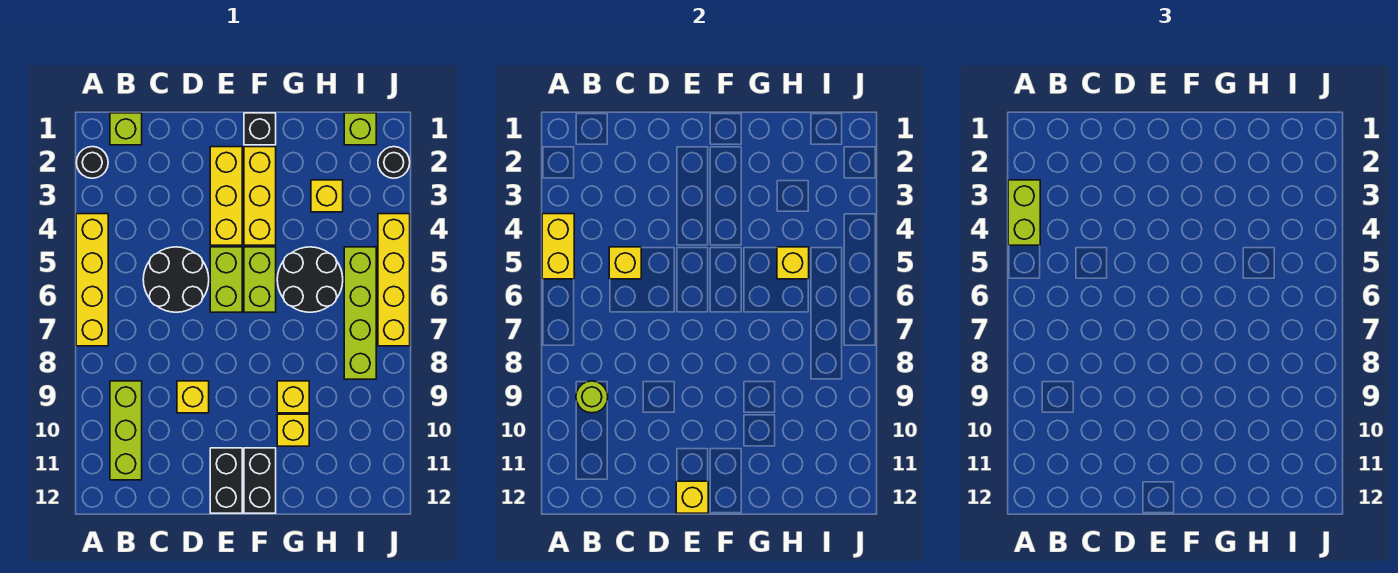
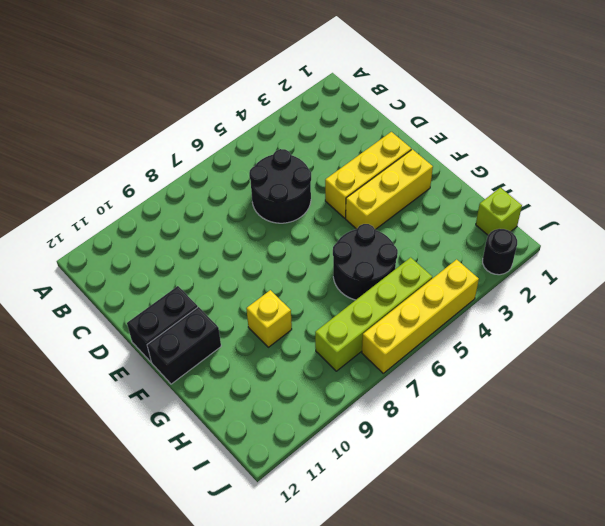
none -> black 1x1 round brick [76,147,108,178]
none -> yellow 1x4 brick [76,214,108,346]
none -> lime 1x1 brick [110,113,142,145]

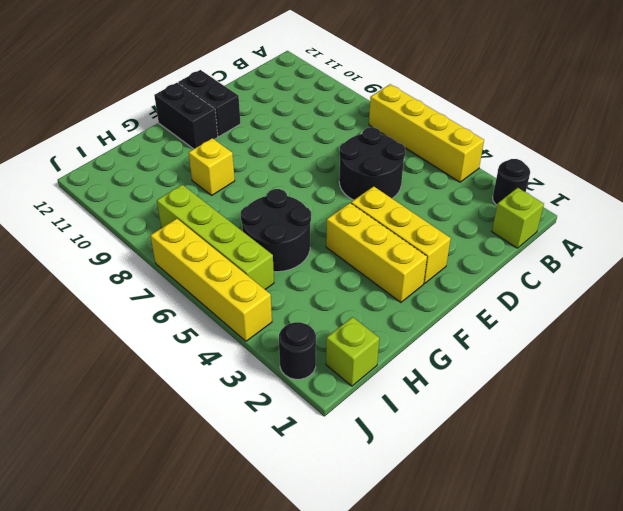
none -> lime 1x3 brick [110,381,142,480]
none -> yellow 1x1 brick [177,381,209,413]
none -> lime 1x2 brick [210,247,242,312]

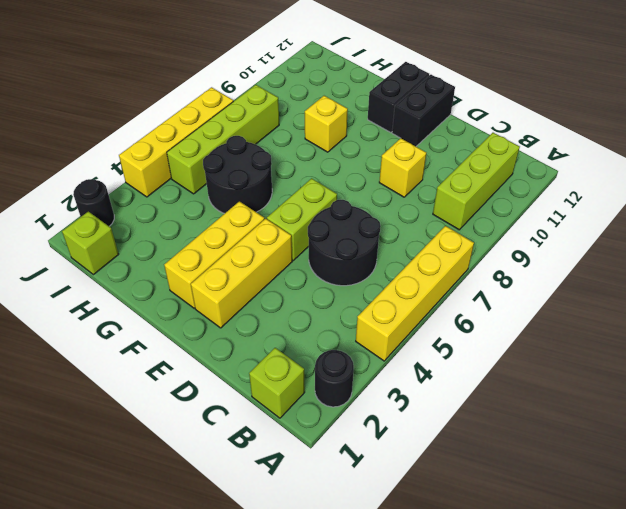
none -> black 1x1 brick [244,113,276,145]
none -> lime 1x2 brick [244,247,276,312]
none -> yellow 1x1 brick [277,414,309,446]

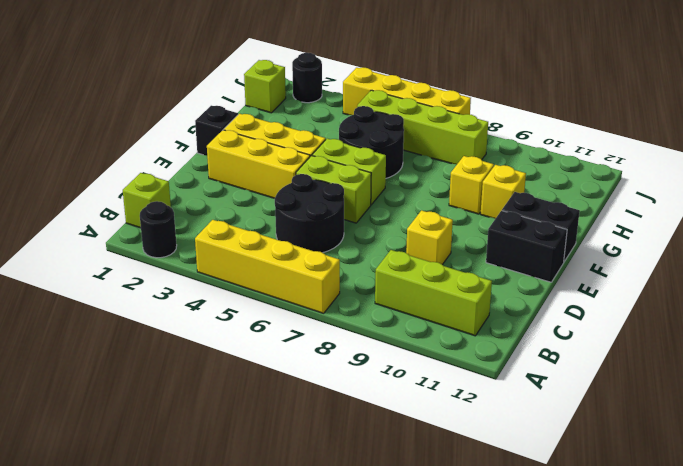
none -> yellow 1x1 brick [311,180,343,212]
none -> yellow 1x2 brick [542,214,574,279]
none -> lime 1x1 round brick [576,381,608,413]

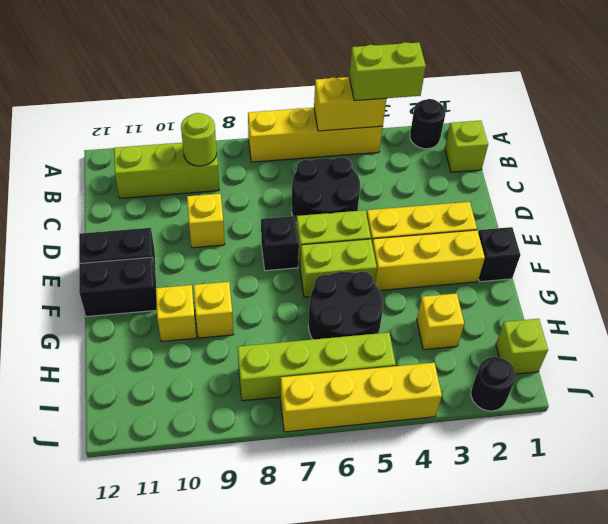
black 1x1 brick [261,216,299,271] -> none
none -> yellow 1x1 brick [609,247,641,279]
none -> yellow 1x1 brick [676,481,708,513]
none -> yellow 1x1 brick [777,247,809,279]

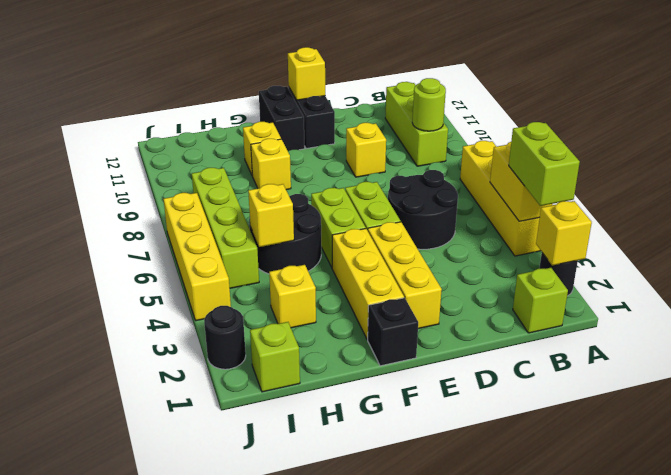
yellow 1x1 brick [536,201,592,266] -> yellow 1x1 brick moved to [609,247,641,279]

